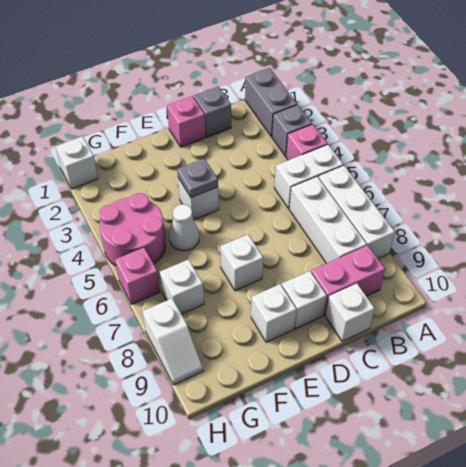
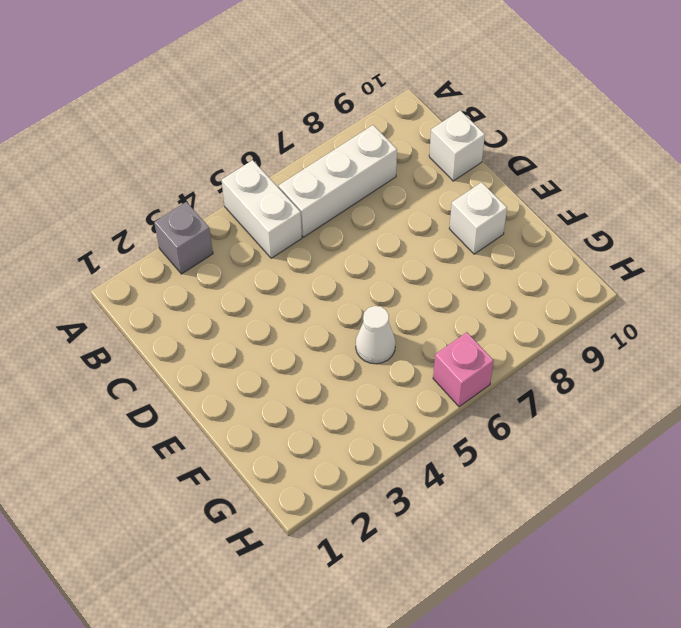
none -> grey 1x2 brick [245,68,297,137]
none -> pink 1x1 brick [286,124,327,160]
none -> white 1x3 brick [318,165,395,259]

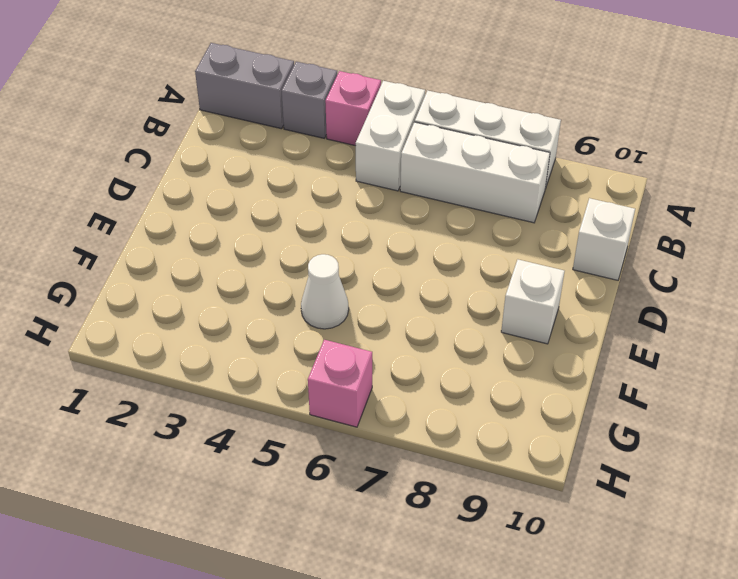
none -> pink 1x2 brick [311,245,385,315]
none -> grey 1x1 brick [194,86,231,137]
none -> pink 1x1 brick [167,96,206,147]

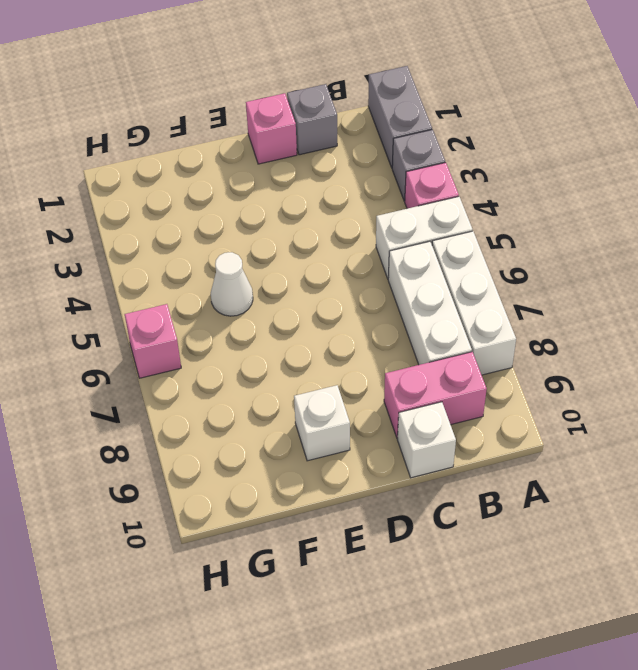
none -> white 1x1 brick [282,271,327,328]
none -> white 1x1 brick [178,178,219,220]
none -> white 1x1 brick [220,234,263,291]

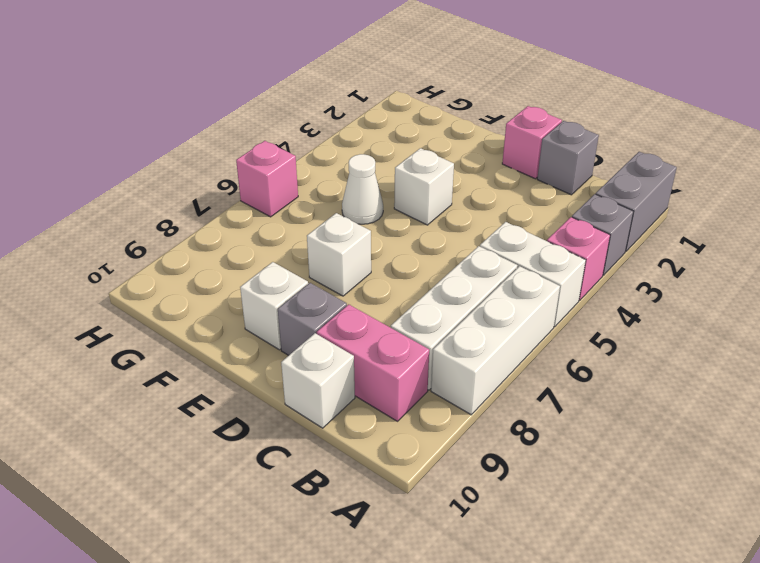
grey 1x1 brick [278,283,347,355] -> white 1x1 brick [282,271,327,328]
none -> pink 2x2 round brick [100,193,166,266]
none -> white 1x1 brick [160,259,204,314]
none -> white 1x1 brick [56,136,98,189]

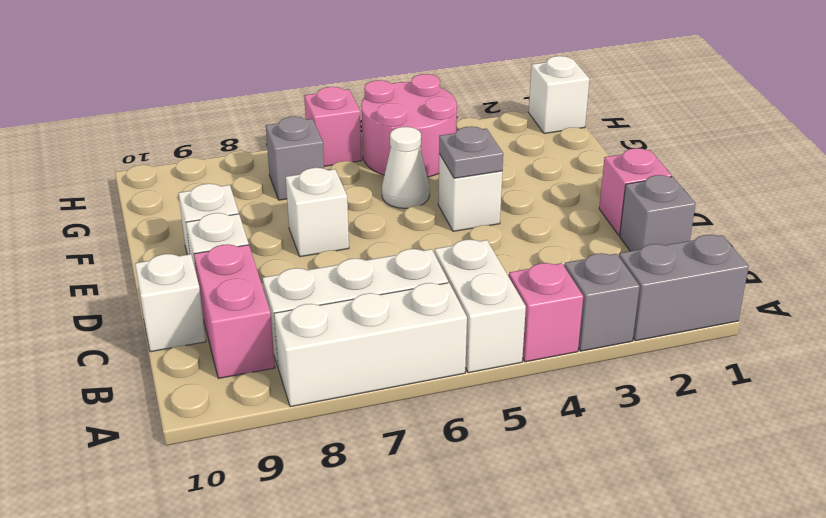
grey 1x1 brick [266,116,324,200] -> white 1x1 brick [160,259,204,314]
none -> white 1x2 slope [142,298,203,385]

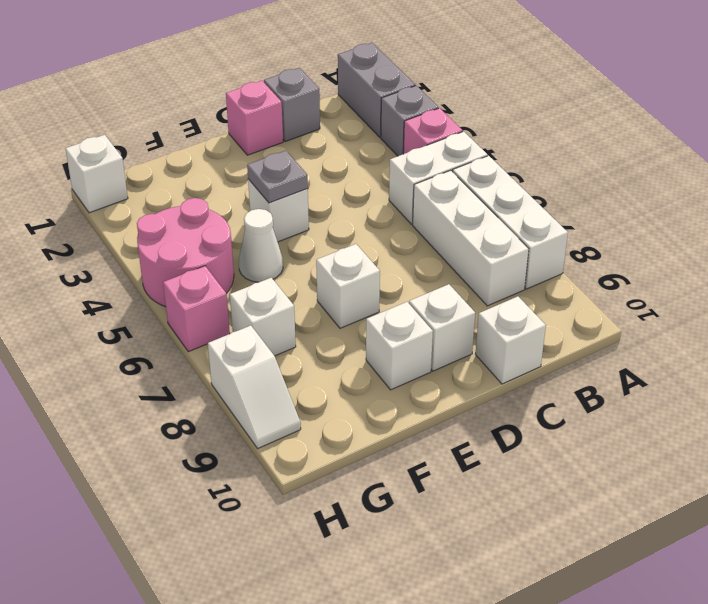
none -> pink 1x2 brick [311,245,385,315]

